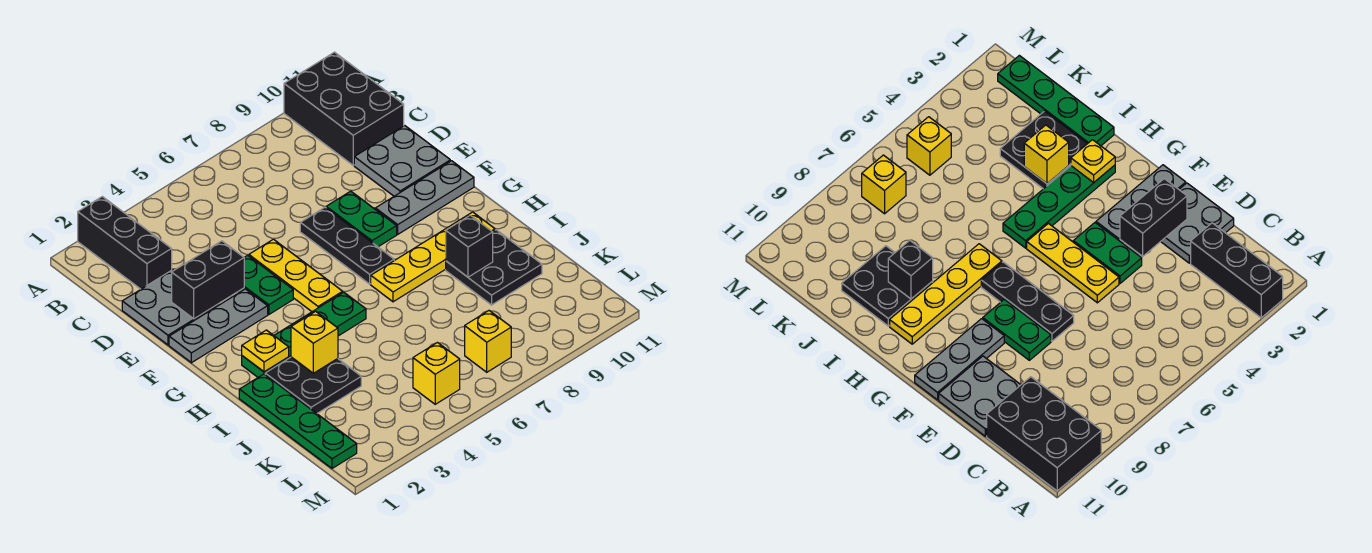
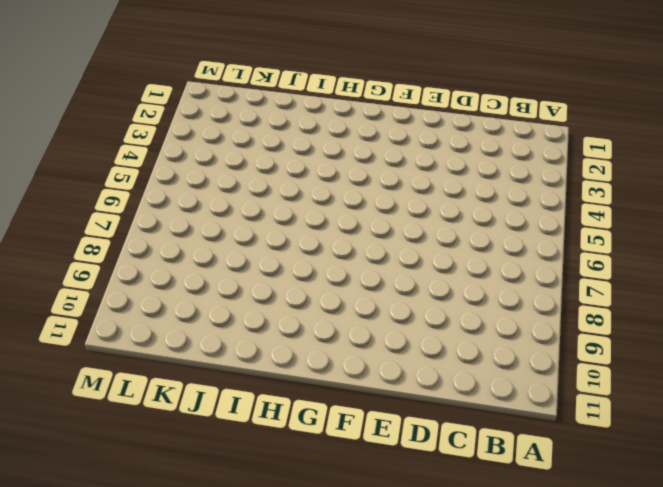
none -> black 1x3 brick [78,197,172,289]
none -> black 2x3 brick [284,52,404,165]
none -> grey 2x2 plate [122,270,218,345]

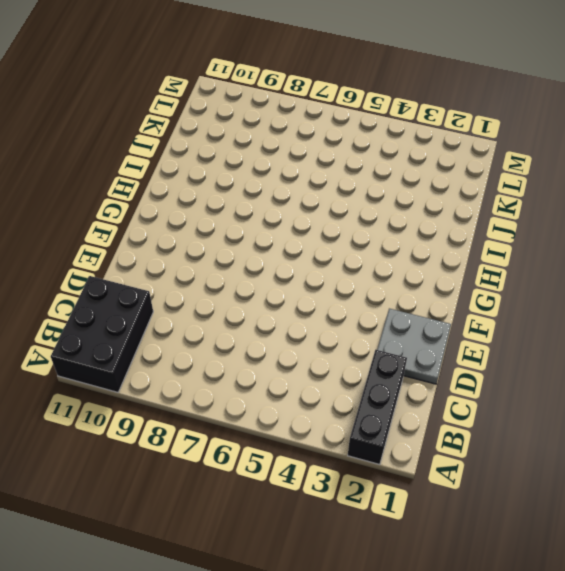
none -> grey 2x2 plate [354,126,450,196]
none -> green 1x2 plate [238,255,293,315]
none -> yellow 1x3 plate [249,239,343,312]

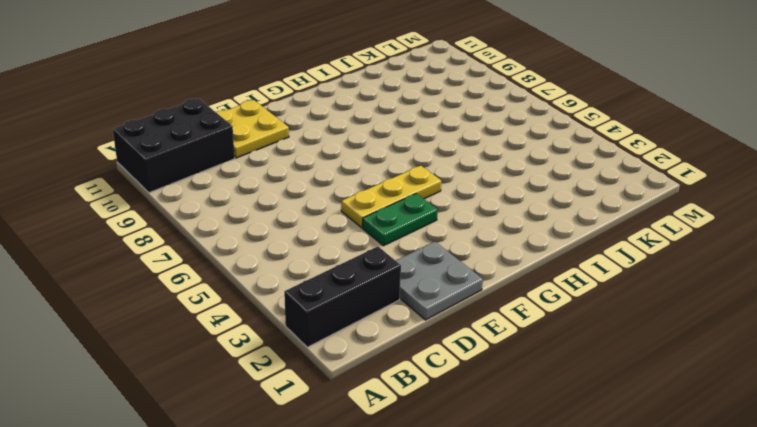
yellow 2x2 plate [216,100,289,158] -> grey 2x2 plate [354,126,450,196]
none -> black 1x3 plate [300,207,394,284]
none -> green 1x2 plate [326,191,397,247]
none -> grey 1x3 plate [169,289,268,363]

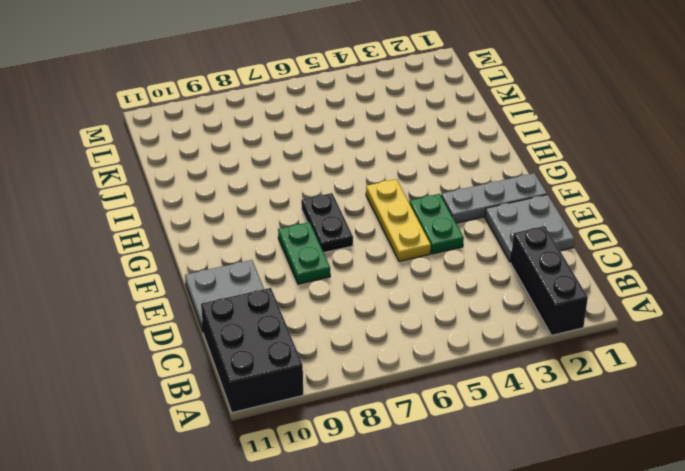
black 1x2 plate [301,193,353,252] -> black 1x3 plate [300,207,394,284]
none -> grey 1x3 plate [375,161,474,234]
none -> green 1x4 plate [242,292,366,377]
none -> yellow 1x4 plate [371,212,495,302]

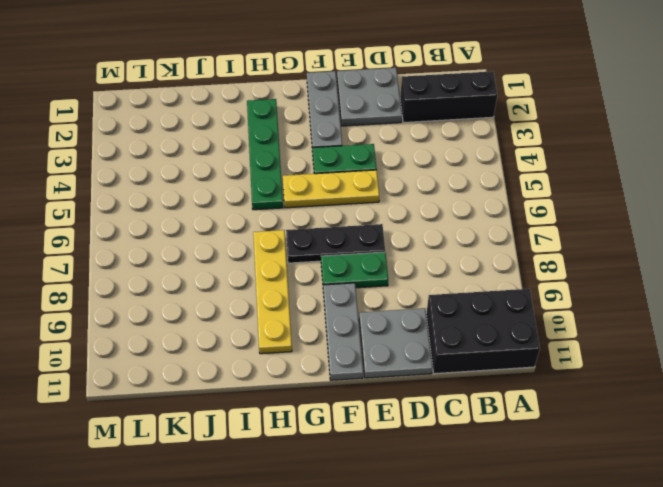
none -> green 1x4 plate [239,374,357,468]
none -> black 2x2 plate [265,357,361,413]
none -> black 2x2 plate [446,230,542,305]

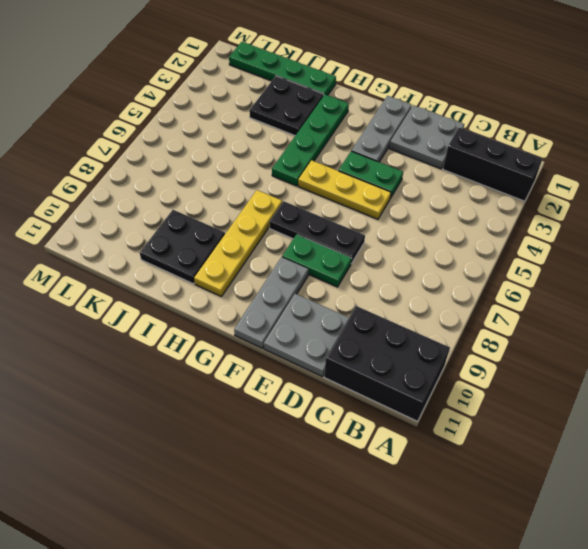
none -> yellow 1x1 brick [413,343,460,404]
none -> yellow 1x1 brick [465,311,511,372]
none -> black 1x2 brick [172,241,244,319]

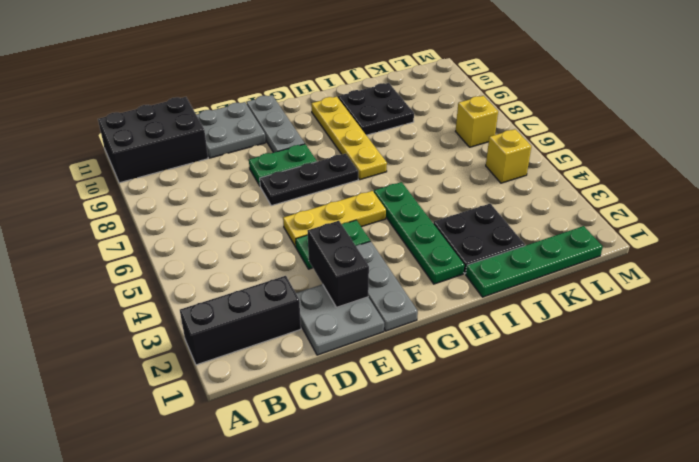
none -> yellow 1x1 plate [242,330,289,372]
none -> yellow 1x1 brick [291,311,338,373]
none -> black 1x1 brick [446,215,493,277]

